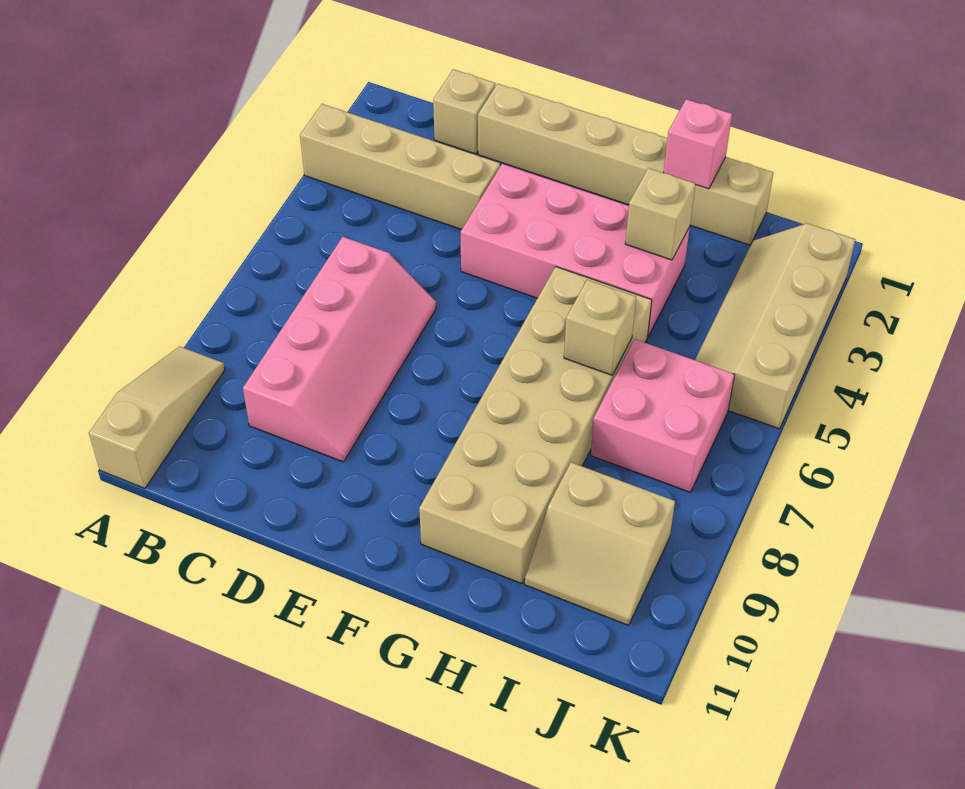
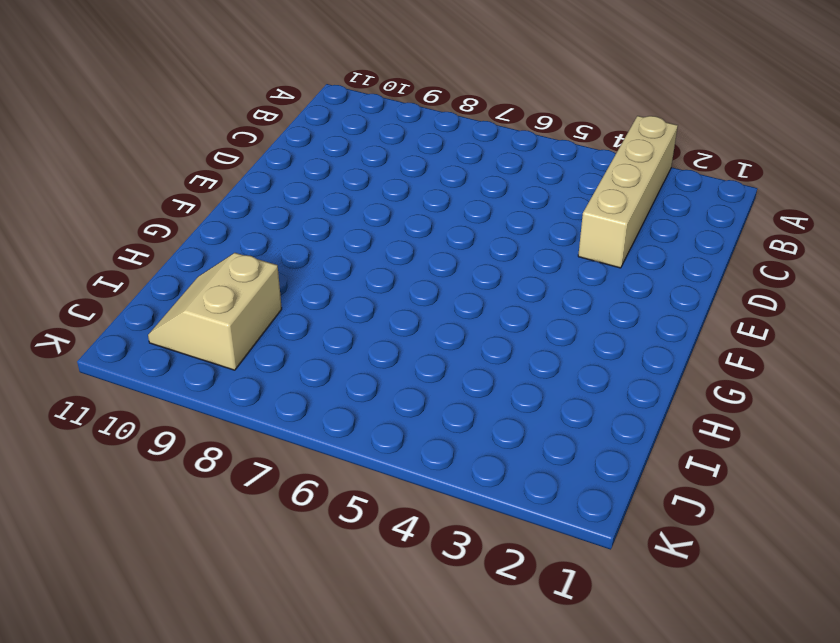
none -> tan 1x3 slope [89,346,225,488]
none -> tan 1x1 brick [433,69,495,154]
none -> pink 2x4 slope [243,237,436,462]

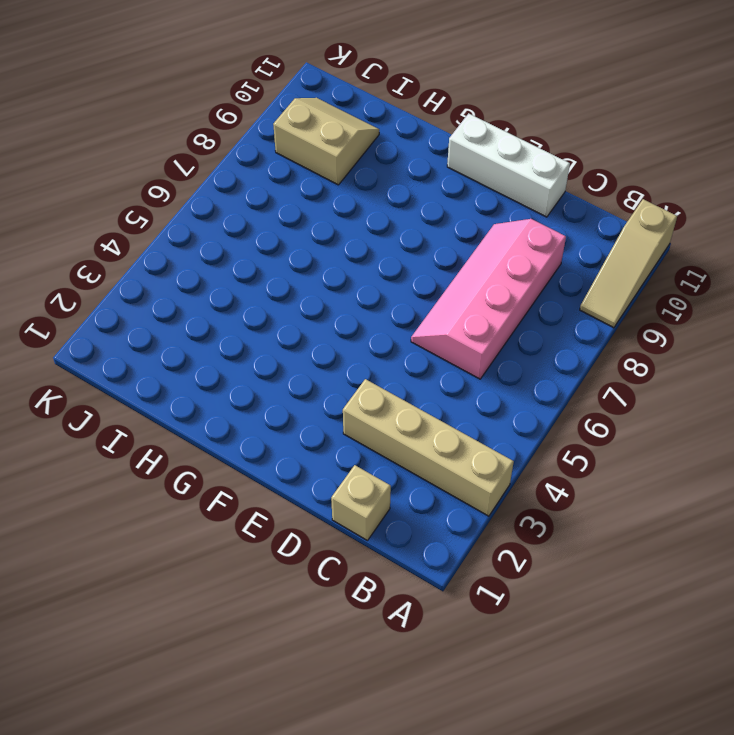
white 1x3 brick [447,113,570,217] -> none
none -> tan 1x6 brick [478,84,774,245]
none -> pink 2x4 brick [461,164,690,336]
none -> tan 2x6 brick [419,267,652,584]

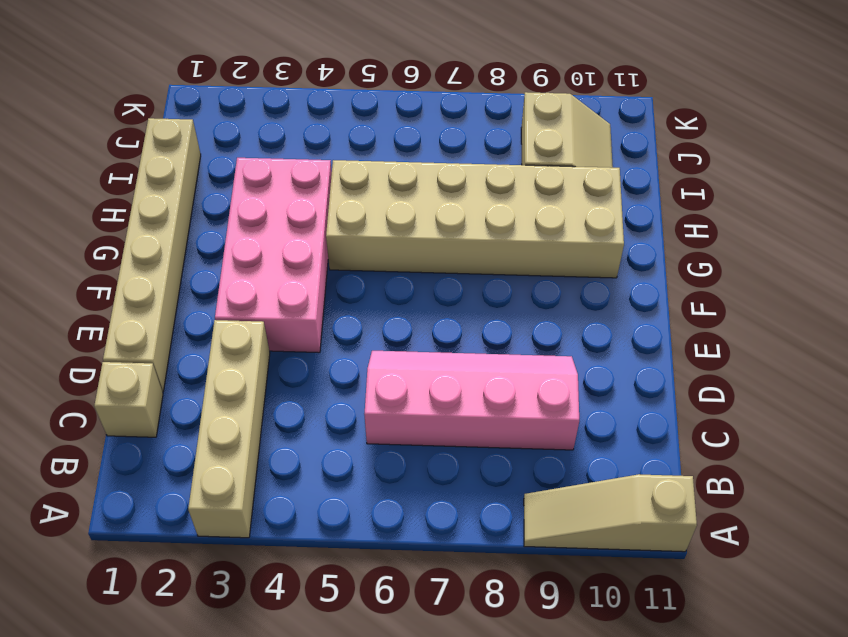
none -> pink 2x2 brick [591,339,735,492]
none -> tan 2x4 slope [695,223,855,429]
none -> pink 1x1 brick [664,99,732,189]

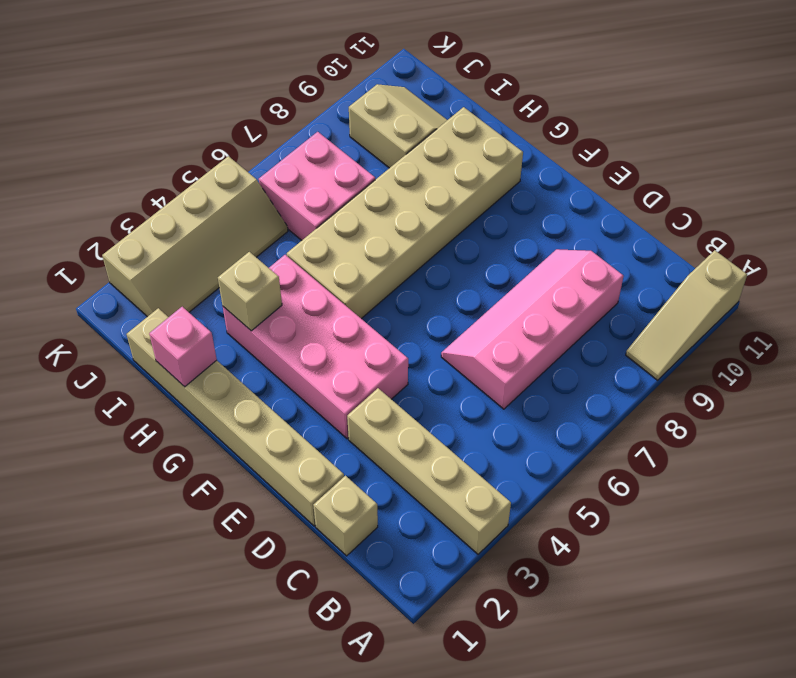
none -> tan 1x1 brick [564,280,636,375]

